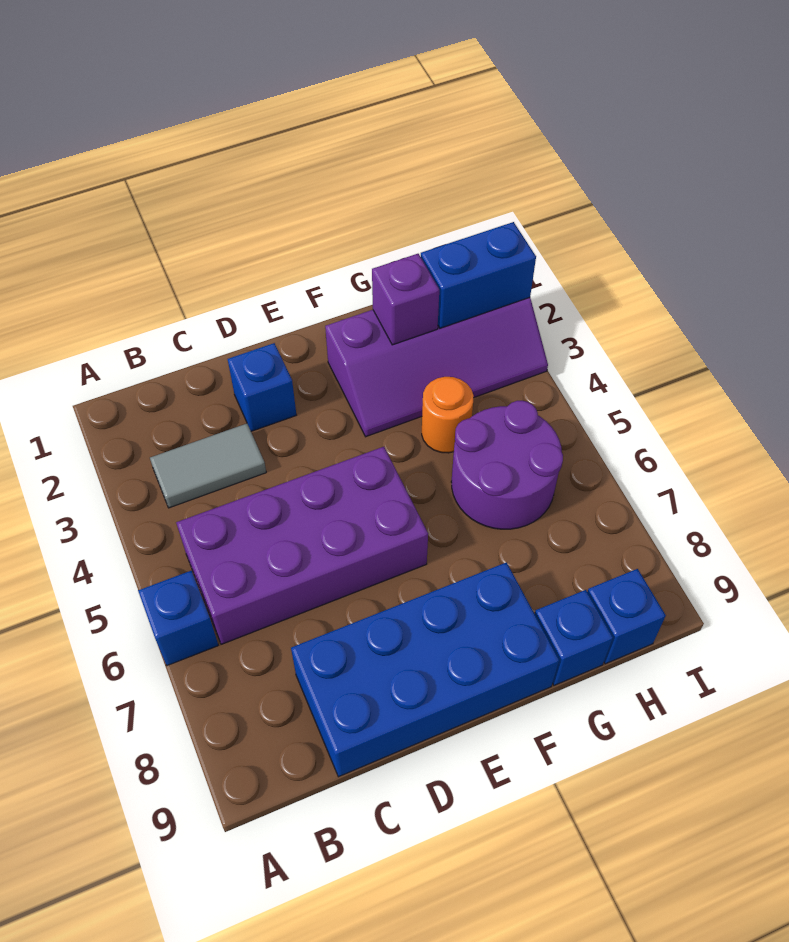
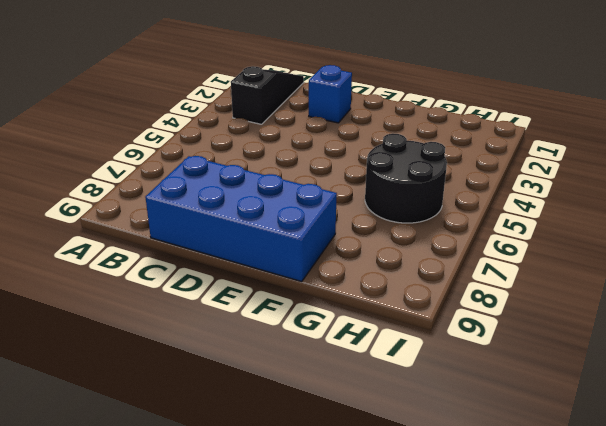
black 1x3 slope [231,66,304,124] -> grey 1x2 tile [150,424,266,508]
black 2x2 round brick [365,133,447,223] -> purple 2x2 round brick [451,401,563,529]
none -> blue 1x1 brick [138,571,218,666]
none -> purple 2x4 brick [176,447,428,644]
none -> purple 2x4 slope [325,297,548,437]

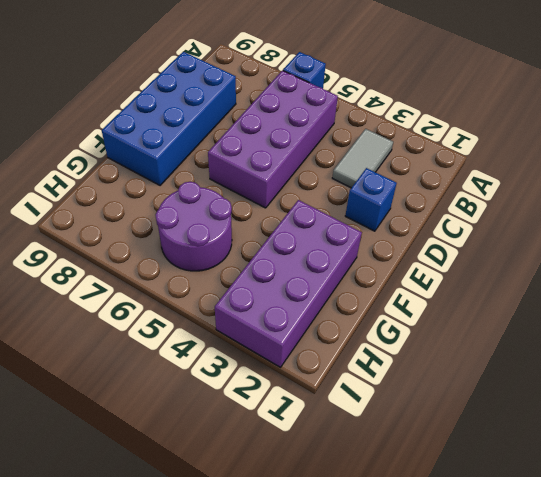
purple 2x4 brick [215,200,362,367] -> purple 2x4 slope [325,297,548,437]
none -> orange 1x1 round brick [422,377,474,453]
none -> blue 1x1 brick [535,590,613,685]
none -> blue 1x1 brick [587,569,666,664]

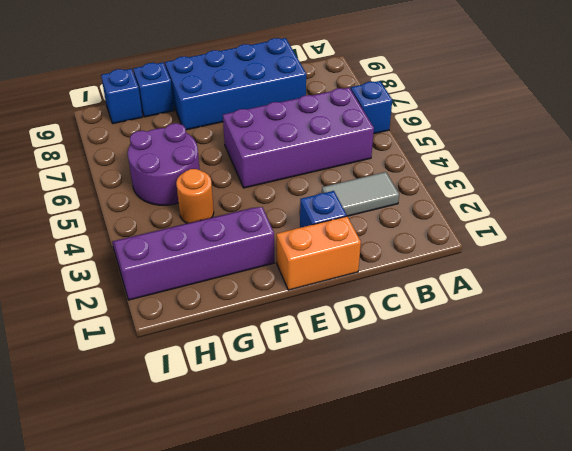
orange 1x2 brick [276,216,361,290] -> none
none -> purple 1x1 brick [372,254,439,345]
none -> blue 1x2 brick [421,222,536,328]

